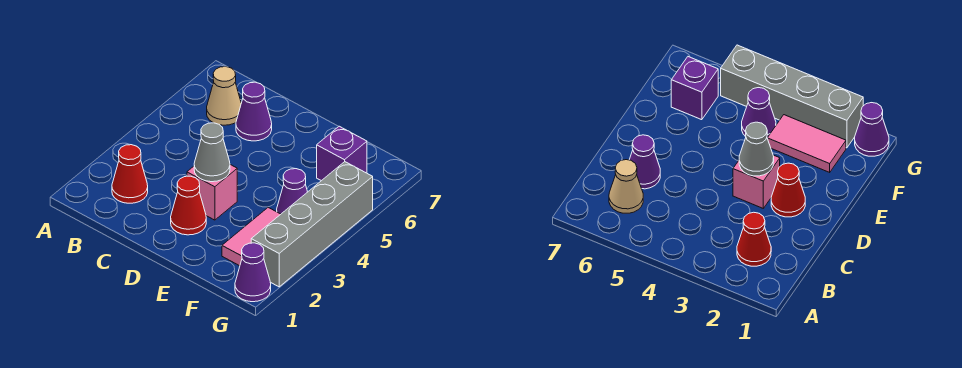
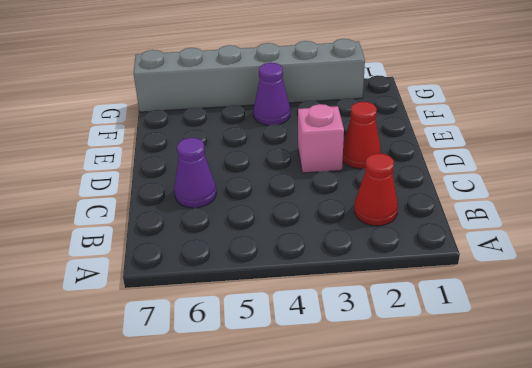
grey 1x6 brick [133,39,365,112] -> grey 1x4 brick [251,162,373,287]
none -> tan 1x1 cone [207,67,241,125]
none -> pink 1x2 tile [222,207,281,266]

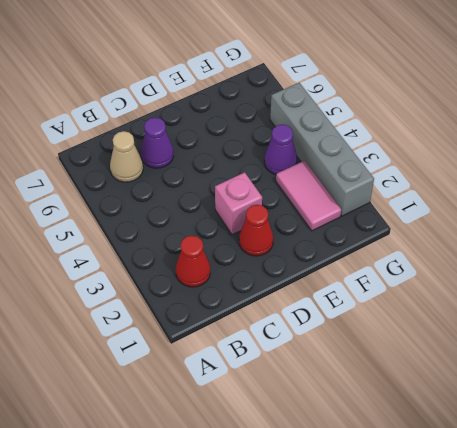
none -> purple 1x1 brick [317,126,367,181]
none -> purple 1x1 cone [235,243,271,302]

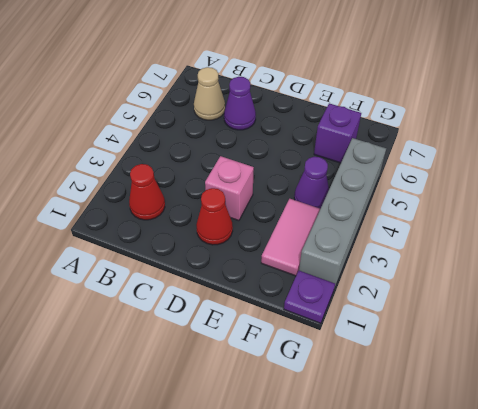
purple 1x1 plate [284,271,335,323] -> purple 1x1 cone [235,243,271,302]
none -> grey 1x1 cone [194,123,230,182]

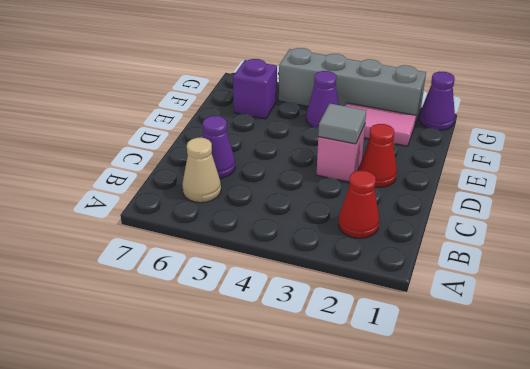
grey 1x1 tile [318,104,366,144] -> grey 1x1 cone [194,123,230,182]

